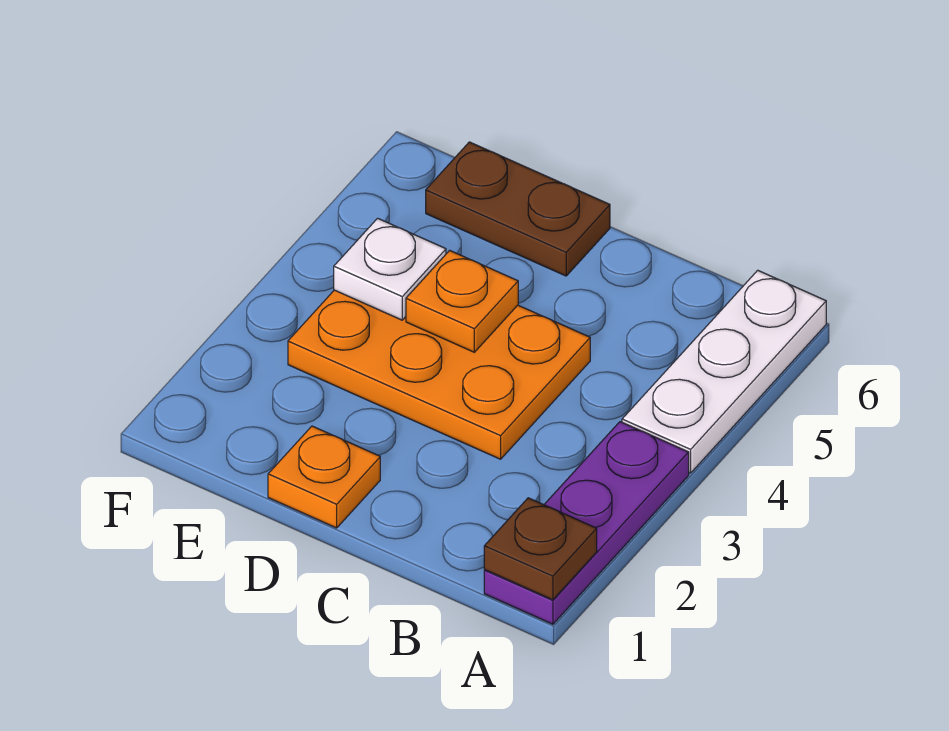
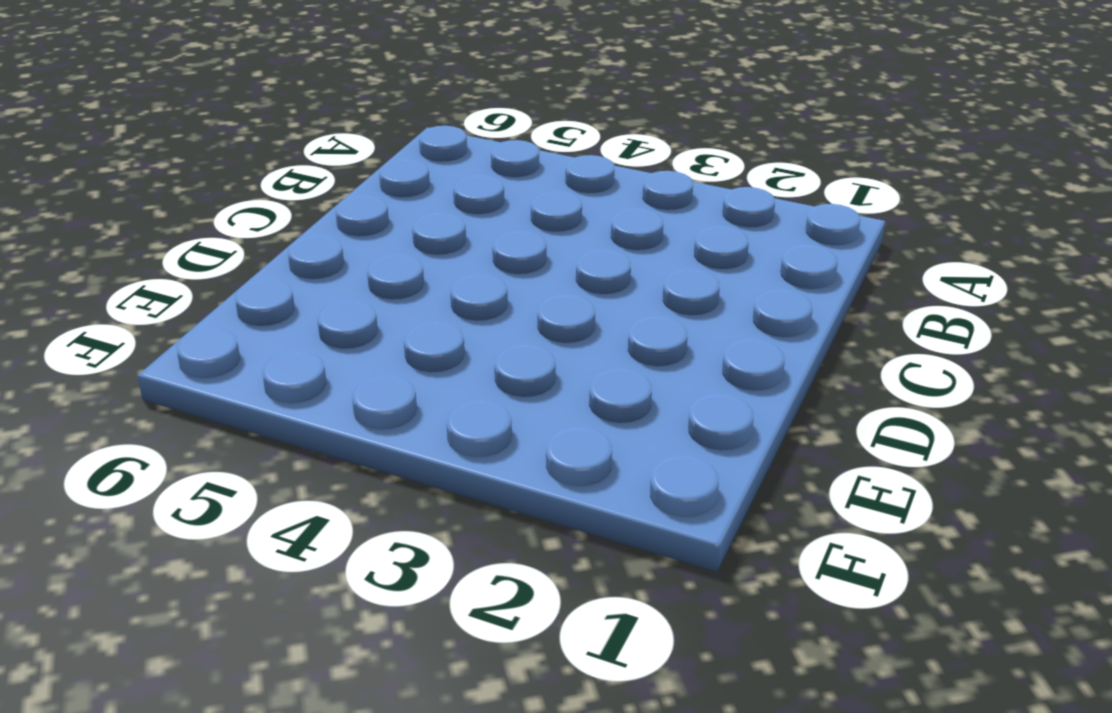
none -> purple 1x3 plate [484,422,689,624]
none -> white 1x3 plate [622,270,826,473]

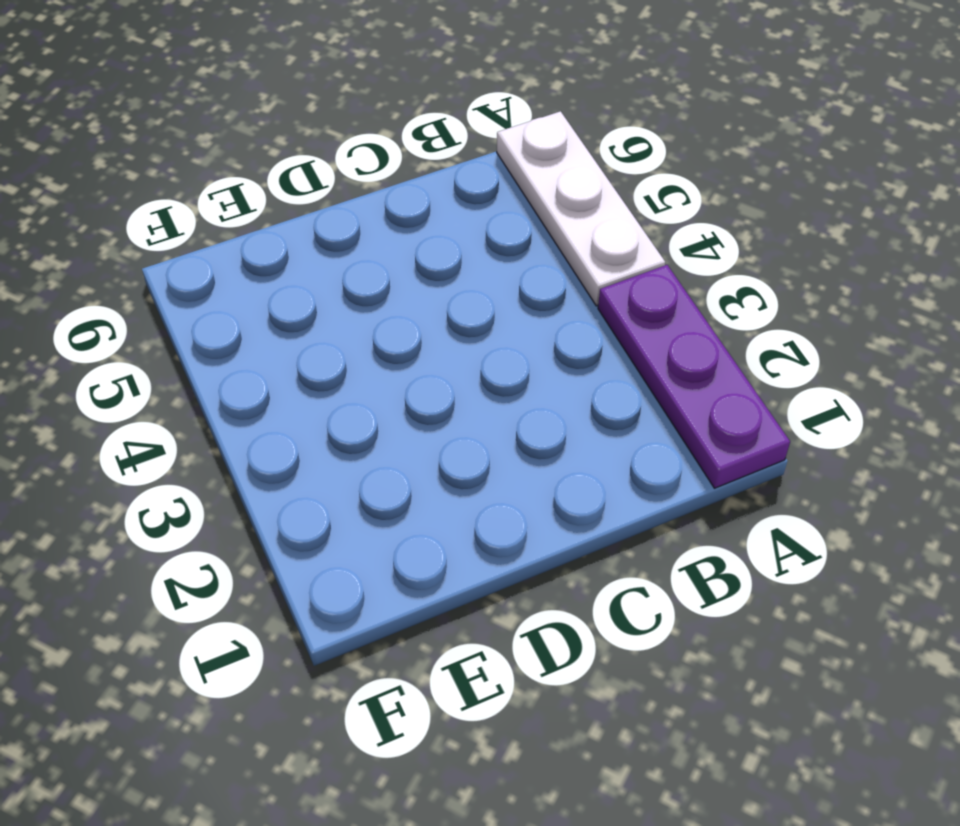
none -> orange 2x3 plate [288,290,590,459]
none -> orange 1x1 plate [268,426,380,528]

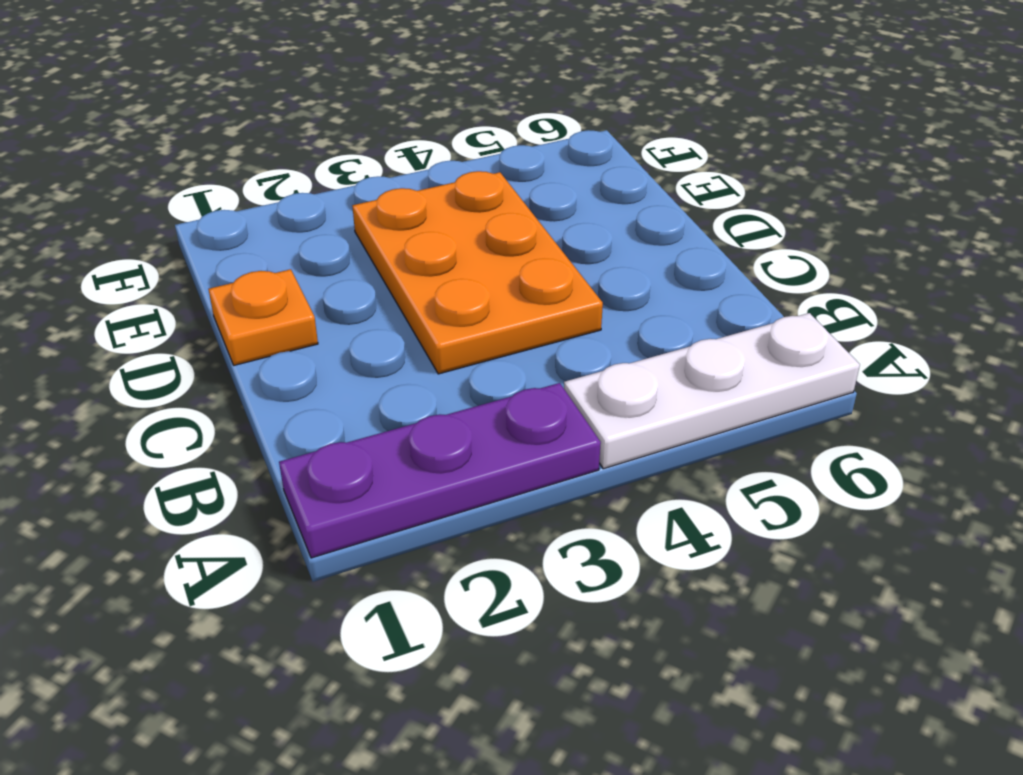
none -> brown 1x2 plate [426,142,610,276]
none -> brown 1x1 plate [484,498,597,600]

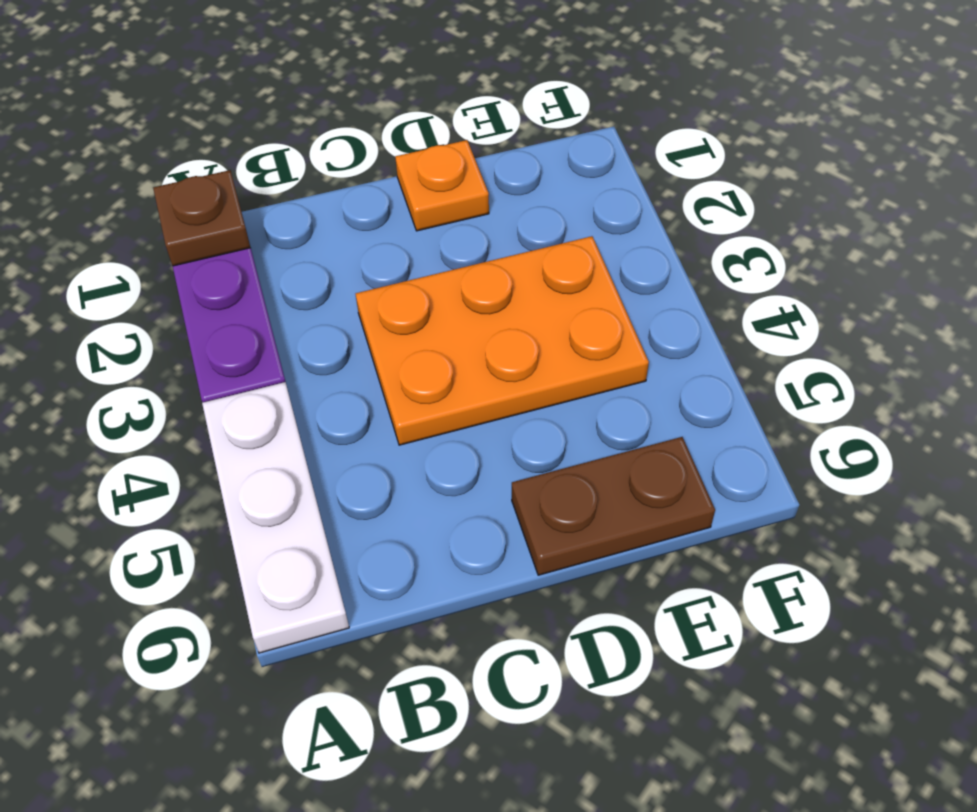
none -> orange 1x1 plate [406,250,518,352]
none -> white 1x1 plate [334,218,446,320]

